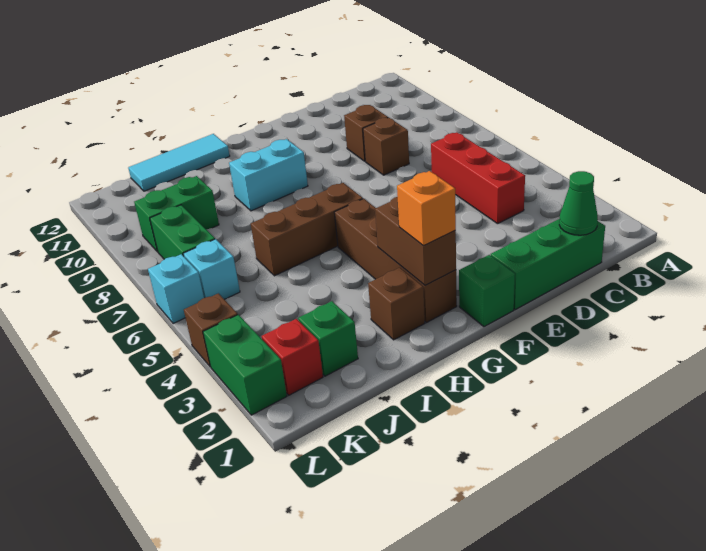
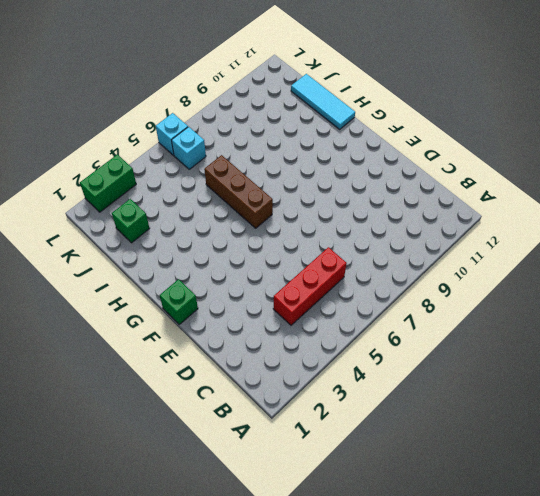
none -> green 1x3 brick [491,219,605,310]
none -> brown 1x1 brick [363,118,409,175]
none -> brown 1x1 brick [344,105,388,161]

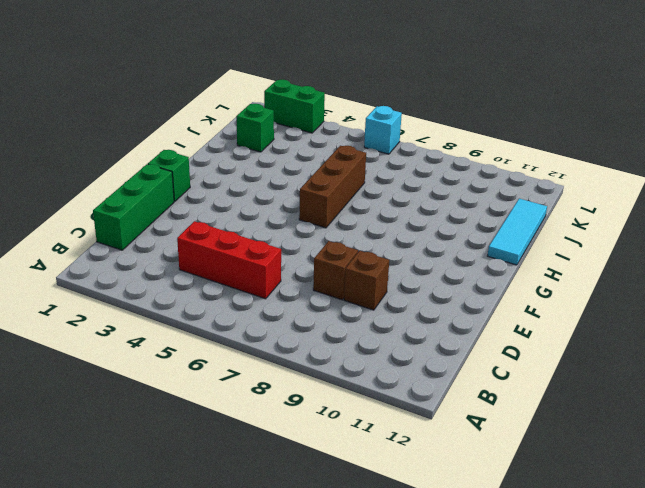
none -> brown 1x4 brick [334,199,457,323]
none -> cyan 1x2 brick [229,139,308,211]
none -> brown 1x1 brick [368,268,425,340]

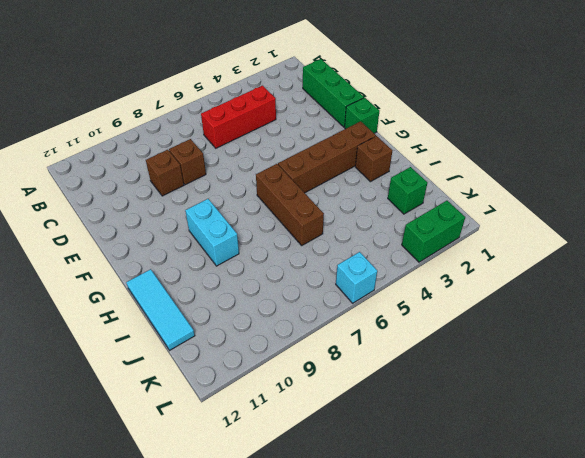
none -> green 1x2 brick [134,176,219,252]
none -> red 1x1 brick [262,319,323,395]
none -> cyan 1x1 brick [183,239,240,299]

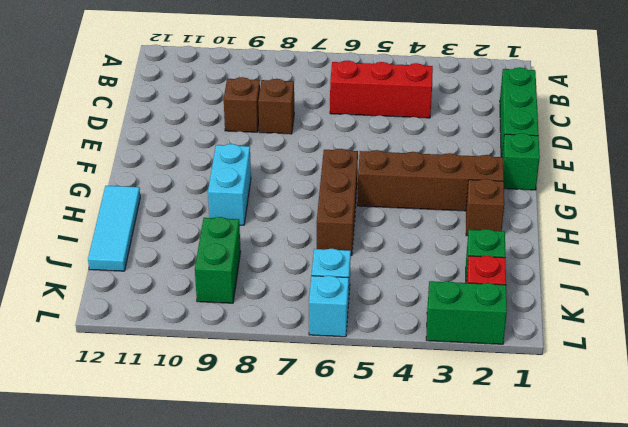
none -> green 1x2 brick [150,205,215,259]
none -> brown 1x1 brick [184,293,238,367]
none -> green 1x1 cone [559,171,598,235]

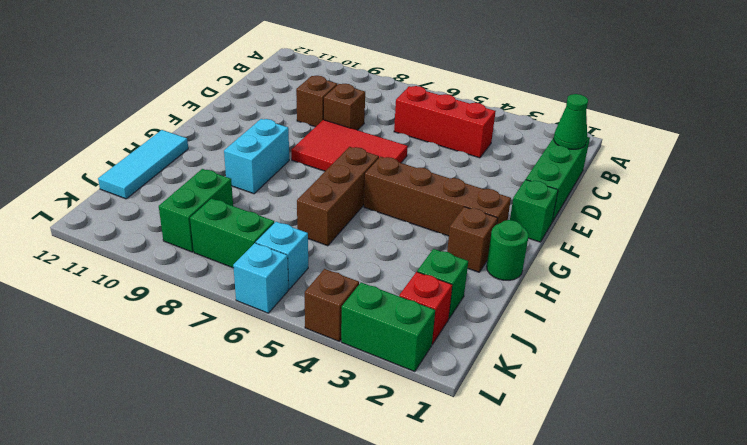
red 2x3 tile [291,120,408,171] -> none
green 1x1 round brick [487,220,529,280] -> none
none -> brown 1x2 brick [375,197,456,285]
none -> orange 1x1 brick [397,171,456,246]

